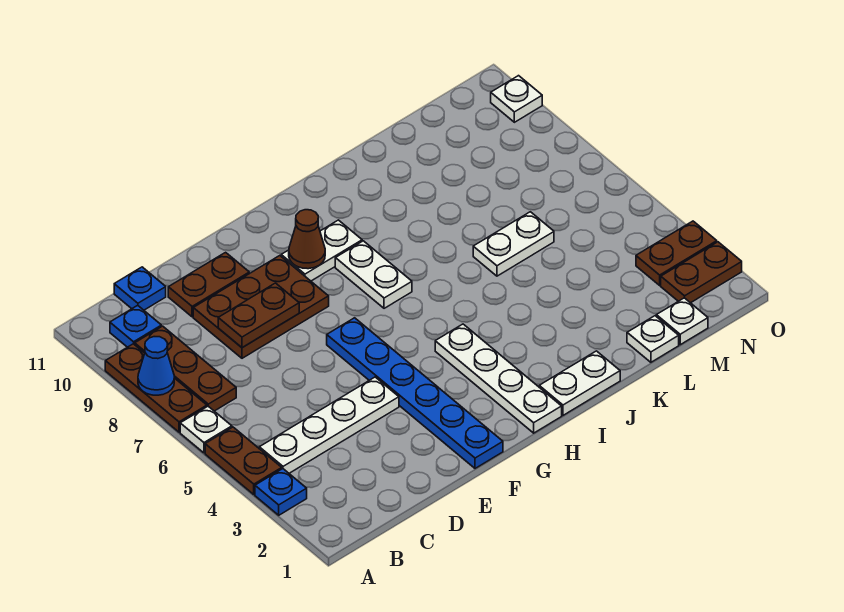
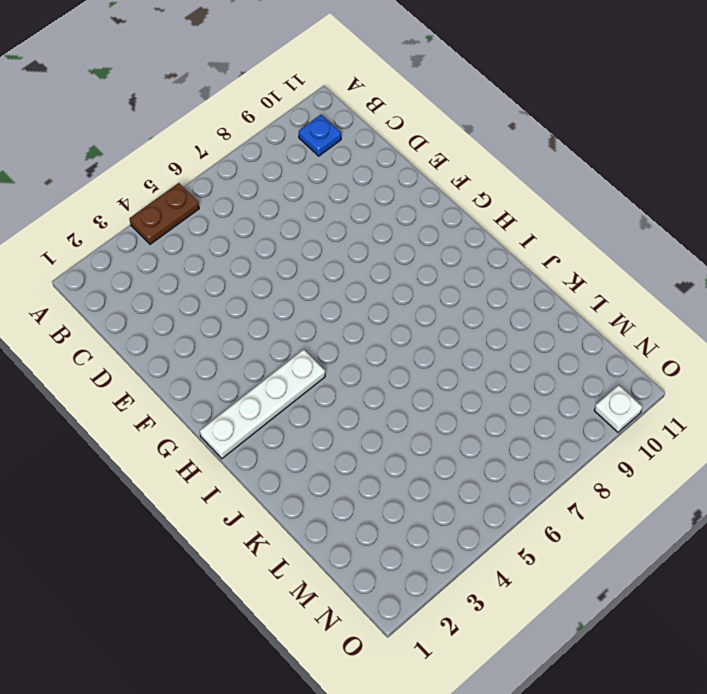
none -> blue 1x1 plate [255,469,307,515]
none -> white 1x1 plate [180,406,232,453]
none -> brown 1x3 plate [105,344,207,432]

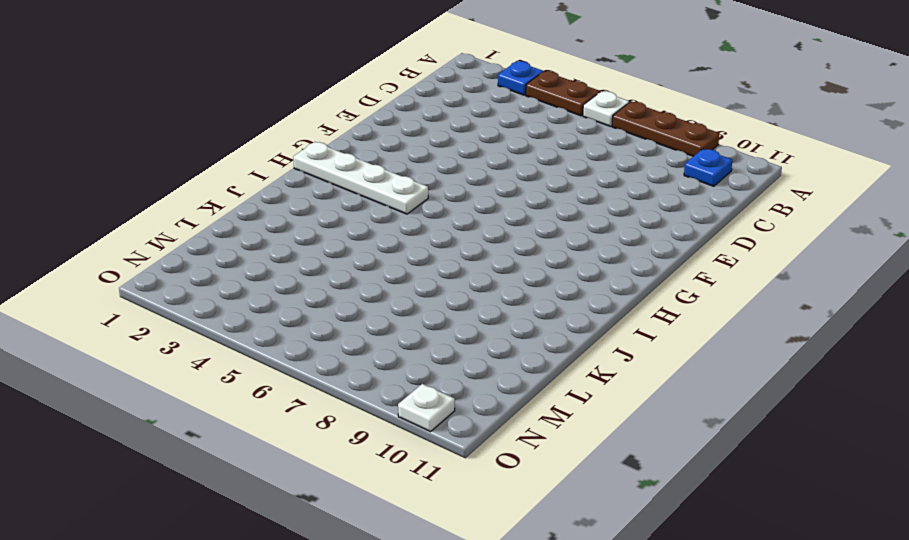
none -> white 1x4 plate [259,377,399,473]
none -> brown 1x3 plate [135,326,236,411]
none -> blue 1x1 plate [114,267,166,310]

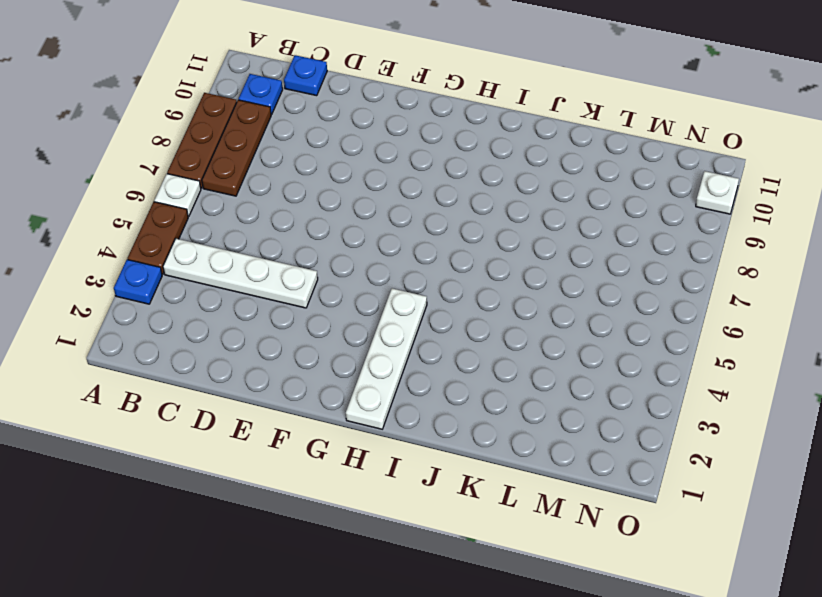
none -> brown 2x3 plate [193,256,329,358]
none -> brown 1x2 plate [168,252,249,317]
none -> blue 1x6 plate [327,318,503,468]

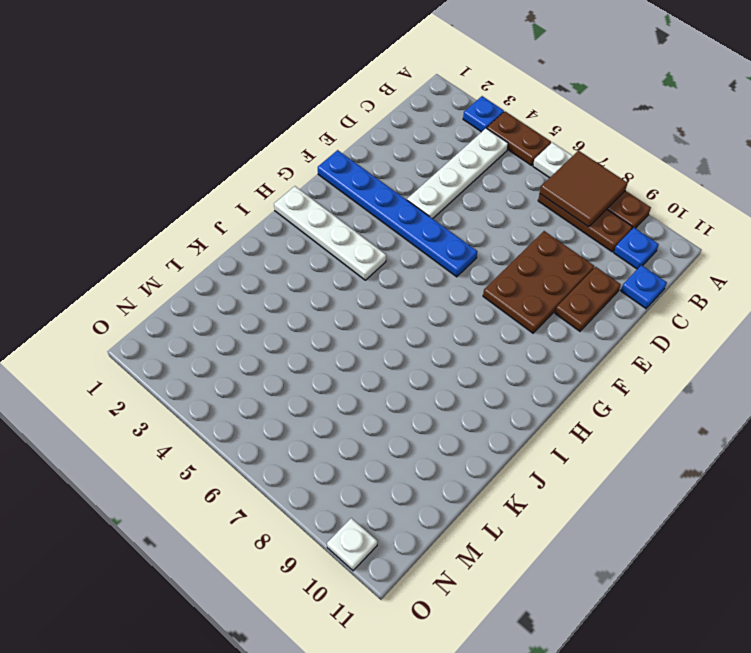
brown 2x2 tile [540,151,628,227] -> blue 1x1 cone [138,337,174,395]
none -> white 1x2 plate [281,220,362,281]
none -> white 1x2 plate [335,241,412,308]
none -> white 1x2 plate [539,351,620,415]

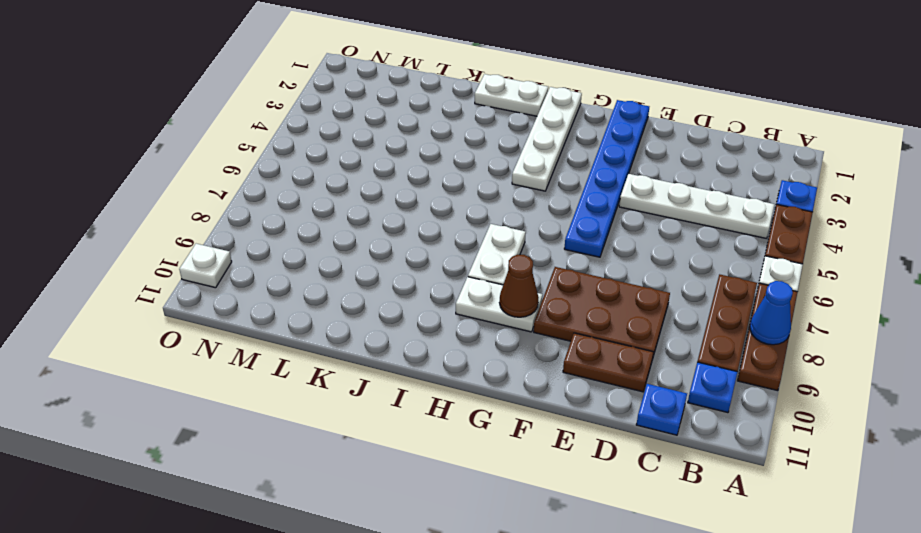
none -> white 1x2 plate [473,212,554,276]
none -> white 1x1 plate [627,316,679,362]
none -> white 1x1 plate [656,298,708,345]

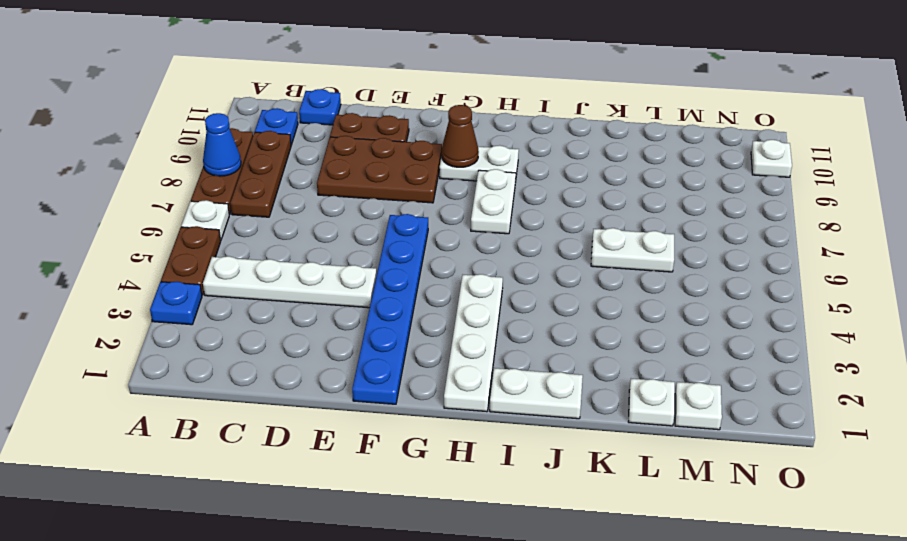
none -> brown 1x2 plate [661,242,742,303]
none -> brown 1x2 plate [636,221,717,285]
none -> brown 1x2 plate [218,283,299,348]

